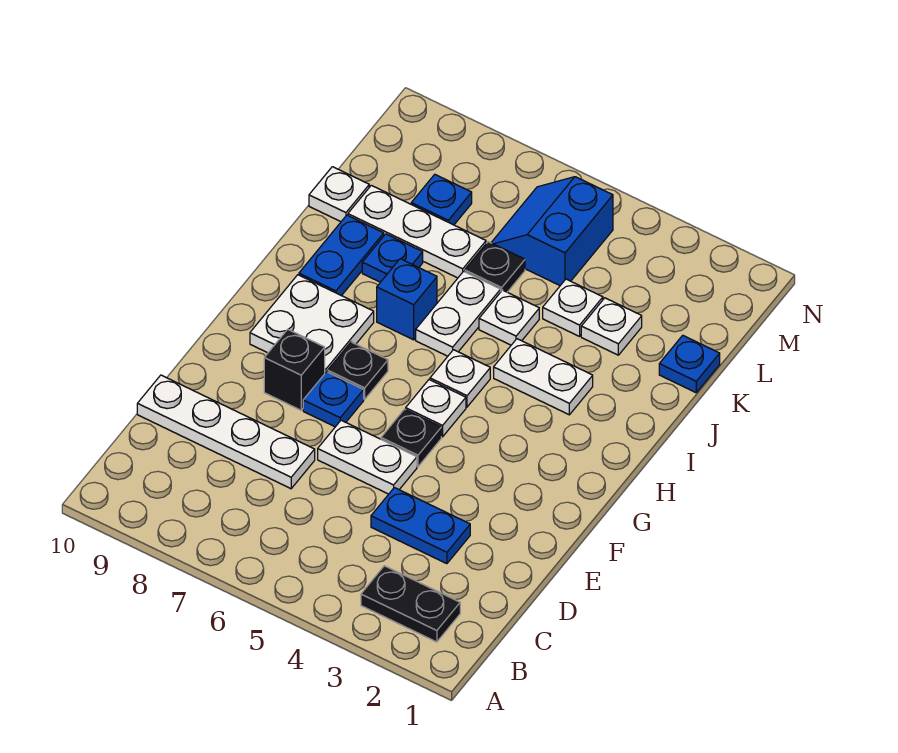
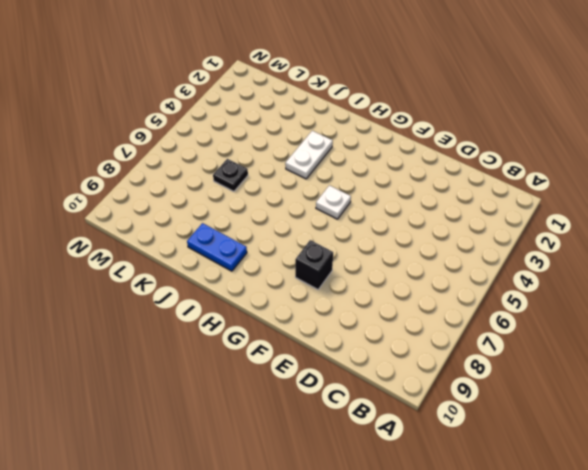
none -> black 1x2 plate [361,566,460,642]
none -> blue 1x2 plate [371,488,470,564]
none -> white 1x4 plate [137,375,315,489]

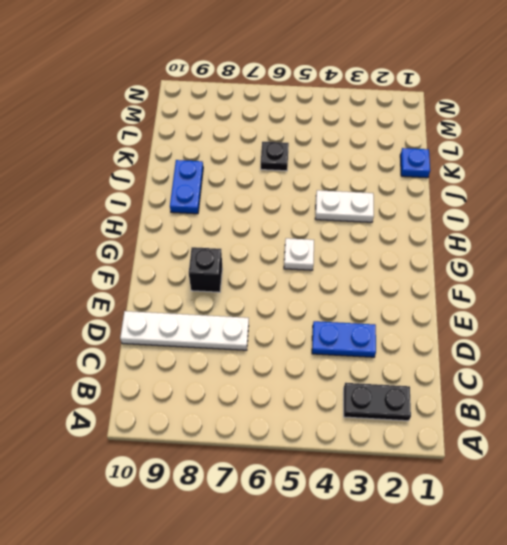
none -> white 1x2 plate [318,420,417,494]
none -> black 1x1 plate [381,409,441,467]
none -> blue 1x1 plate [303,372,364,427]

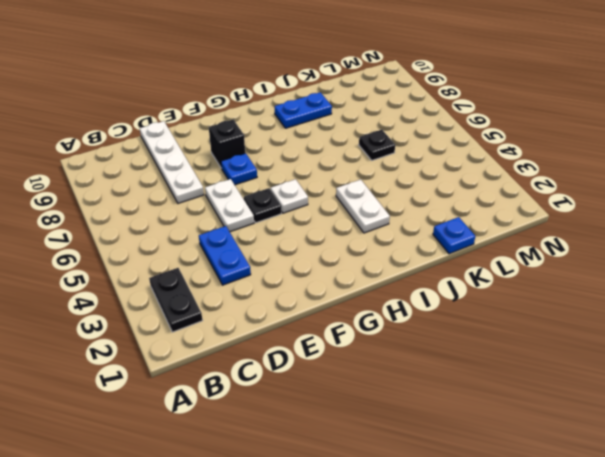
none -> black 1x1 plate [328,342,388,399]
none -> white 2x2 plate [250,275,374,373]
none -> white 1x1 plate [430,350,490,407]

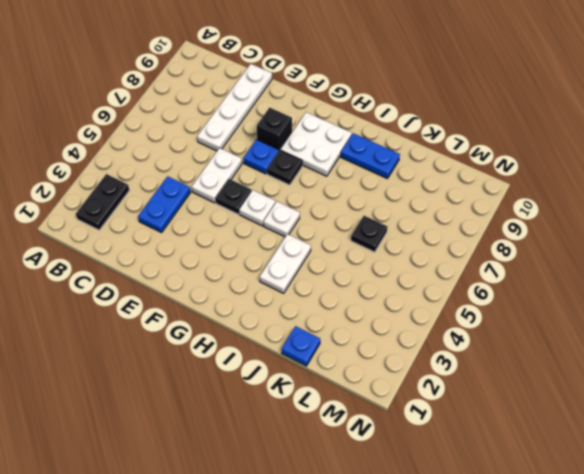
none -> white 1x2 plate [416,271,501,356]
none -> blue 1x1 brick [377,259,437,340]
none -> white 1x1 plate [479,290,539,345]

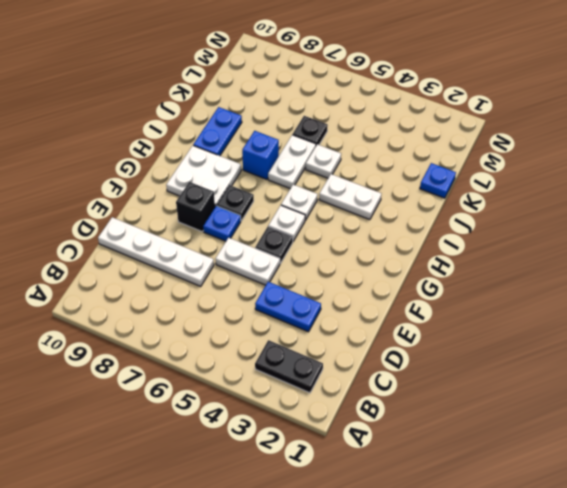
none -> blue 1x1 plate [362,234,423,282]
none -> white 1x1 plate [581,298,642,355]
none -> white 1x1 plate [543,279,603,336]

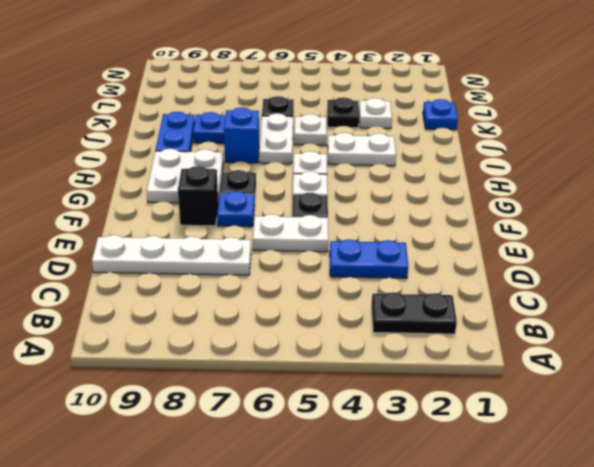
black 1x1 plate [327,97,359,128] -> white 1x1 plate [543,279,603,336]
none -> white 1x3 plate [348,185,486,278]
none -> white 1x1 plate [309,167,369,222]
none -> blue 2x2 slope [491,177,613,285]

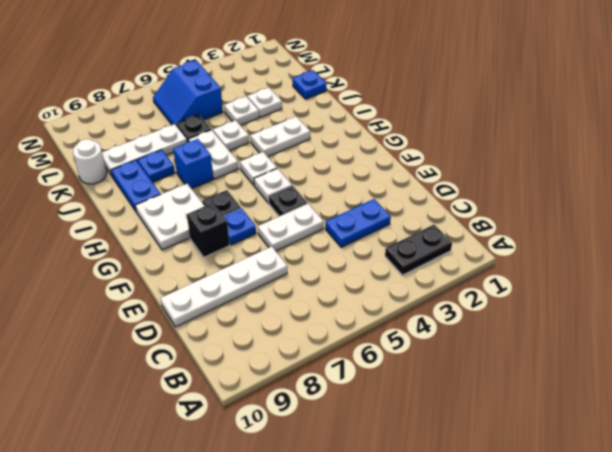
white 1x1 round brick [73,139,107,184] -> white 1x1 plate [309,167,369,222]
none -> blue 1x1 plate [411,174,472,225]

